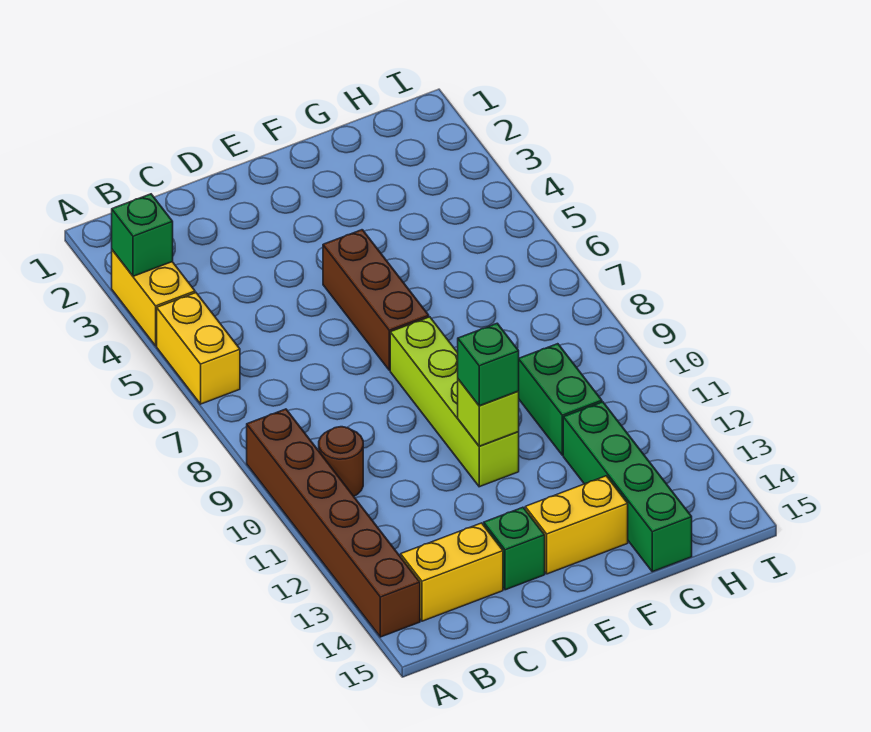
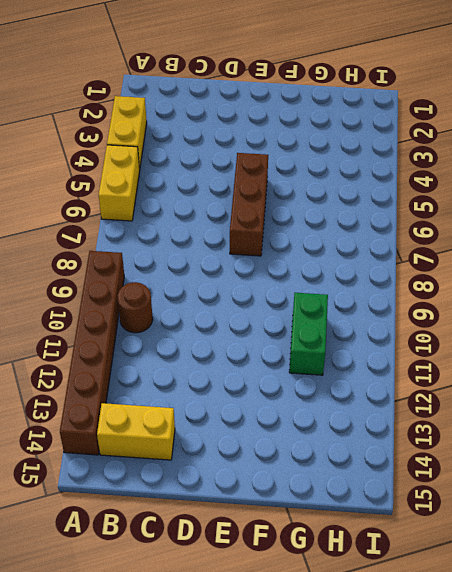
none -> green 1x1 brick [484,507,545,590]
none -> lime 1x4 brick [390,317,519,487]
none -> yellow 1x2 brick [525,476,628,574]

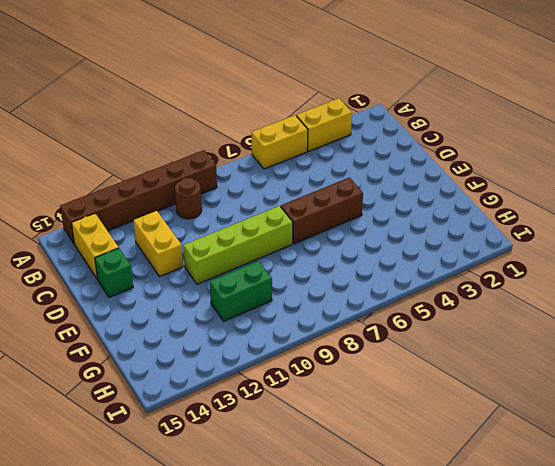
yellow 1x2 brick [133,211,183,276] -> yellow 1x2 brick moved to [525,476,628,574]
none -> green 1x4 brick [563,402,692,572]
none -> green 1x1 brick [112,194,173,276]
none -> lime 1x1 brick [458,379,519,446]

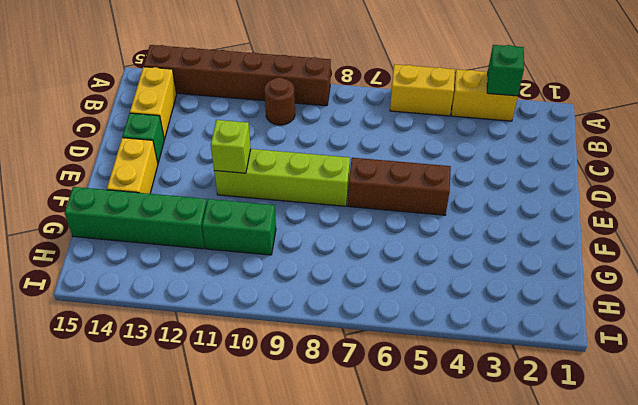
none -> green 1x1 brick [458,323,519,406]

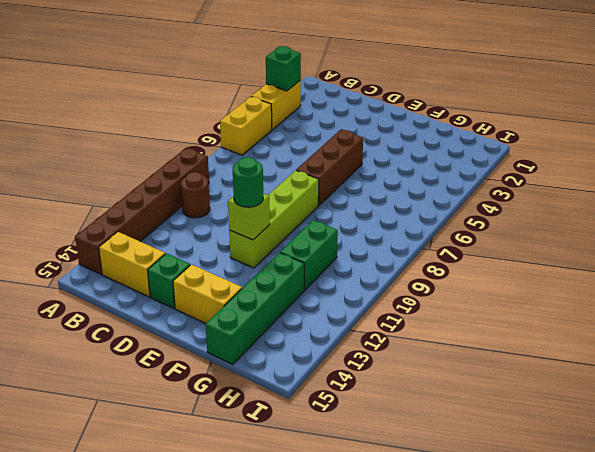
green 1x1 round brick [233,157,263,207] -> green 1x1 brick [458,323,519,406]

